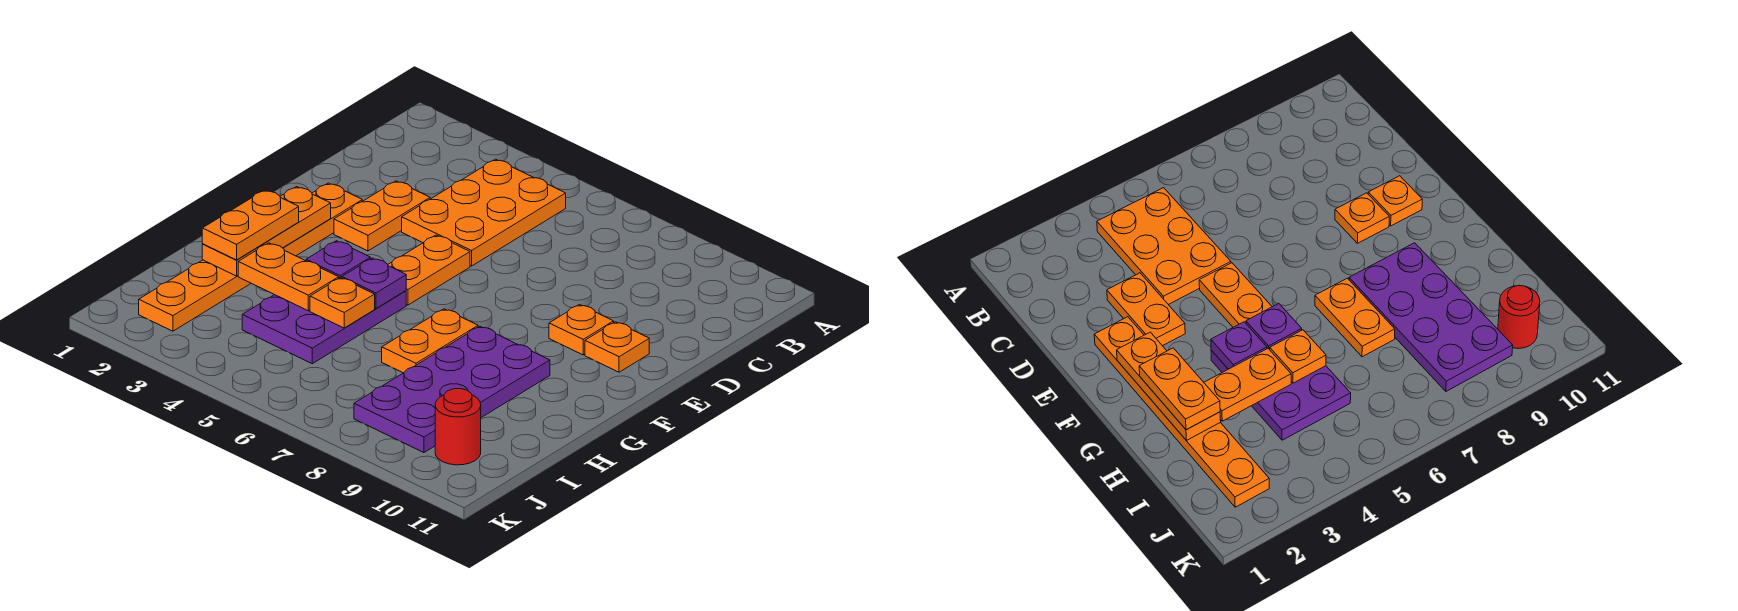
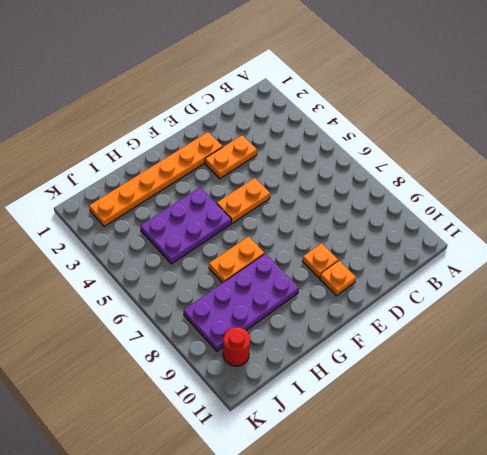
none -> orange 2x3 plate [402,159,566,266]
none -> orange 1x3 plate [202,187,331,276]
none -> purple 1x1 plate [306,241,371,278]

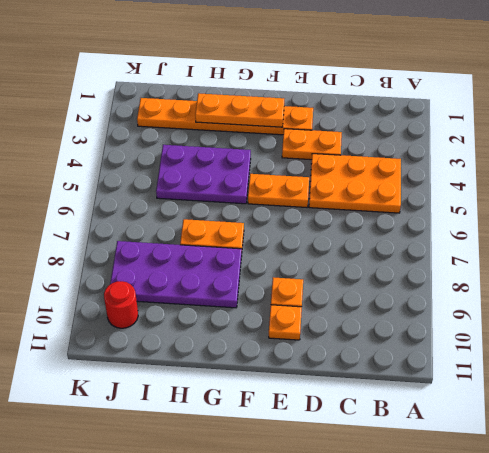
none -> purple 1x1 plate [306,241,371,278]
none -> purple 1x1 plate [342,258,406,308]
none -> orange 1x2 plate [238,243,339,311]

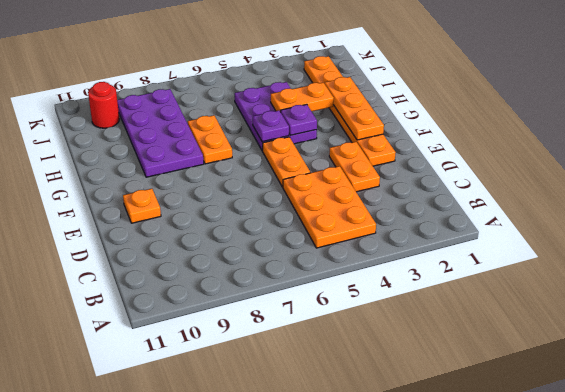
none -> orange 1x1 plate [549,305,614,355]
none -> orange 1x1 plate [310,278,375,328]
none -> orange 1x2 plate [202,190,299,260]

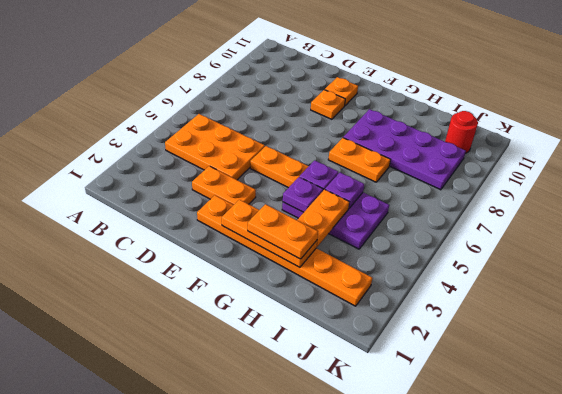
purple 1x1 plate [325,172,364,208] -> orange 1x1 plate [310,278,375,328]

